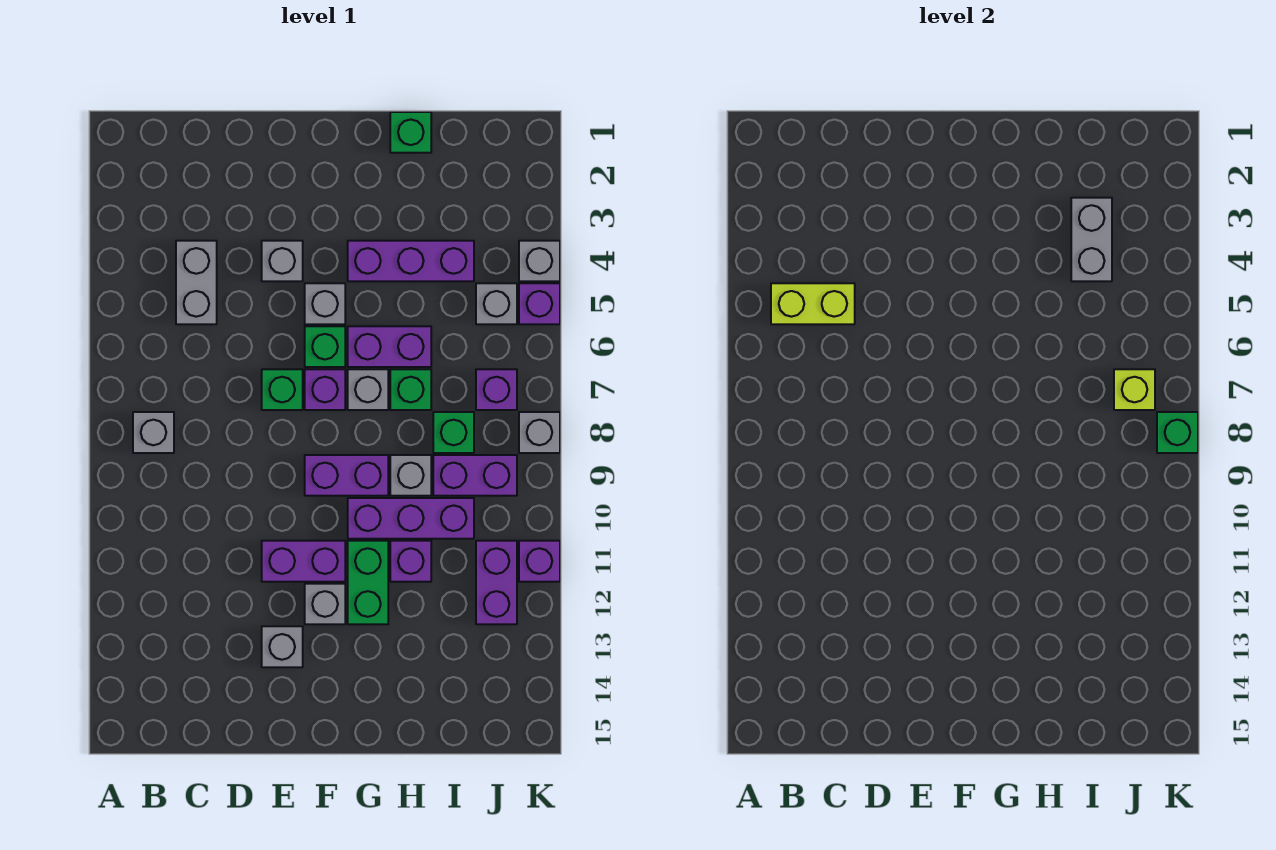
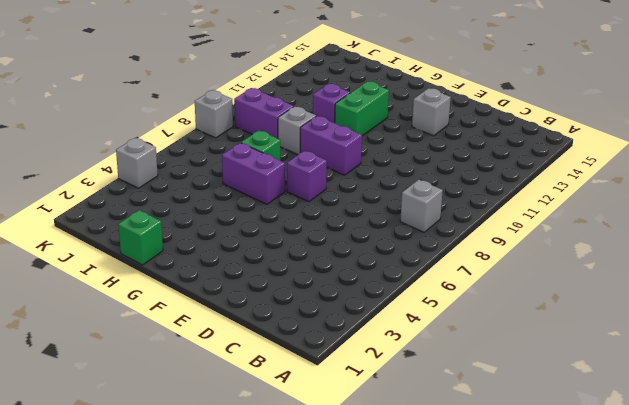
none -> grey 1x2 brick [176,241,217,324]
none -> grey 1x1 brick [262,241,303,281]
none -> green 1x1 brick [262,369,303,410]
none -> purple 1x2 brick [262,541,345,582]

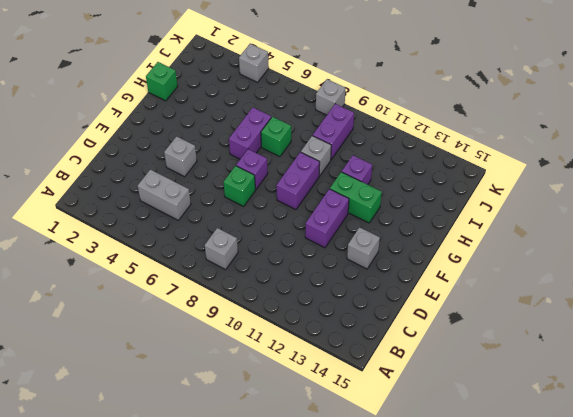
none -> grey 1x1 brick [305,283,345,324]
none -> green 1x1 brick [305,326,345,367]
none -> grey 1x1 brick [305,584,345,624]
none -> purple 1x3 brick [348,241,474,281]

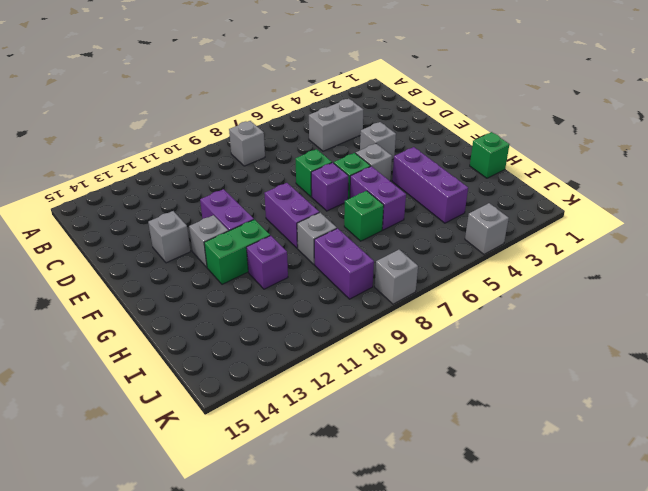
none -> grey 1x1 brick [348,369,388,410]
none -> purple 1x3 brick [348,498,474,539]
none -> green 1x1 brick [433,412,474,453]
none -> grey 1x1 brick [476,283,517,324]

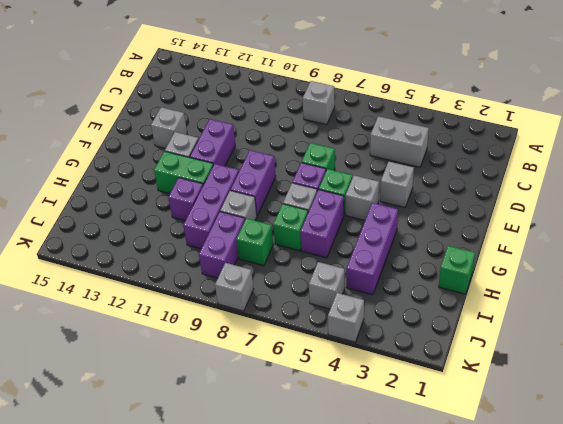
none -> purple 1x1 brick [476,369,517,410]
none -> purple 1x2 brick [476,541,517,624]
none -> purple 1x1 brick [519,283,560,324]
none -> purple 1x1 brick [519,541,560,582]

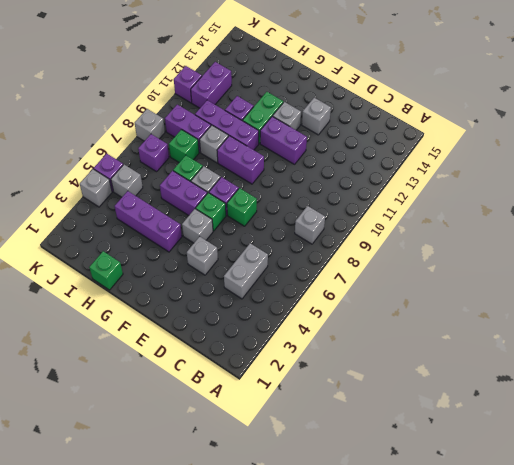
none -> lime 1x2 brick [771,283,855,324]
none -> grey 1x2 brick [1071,198,1112,281]
none -> lime 1x1 brick [1114,369,1155,410]
none -> green 1x1 brick [1157,412,1198,453]

